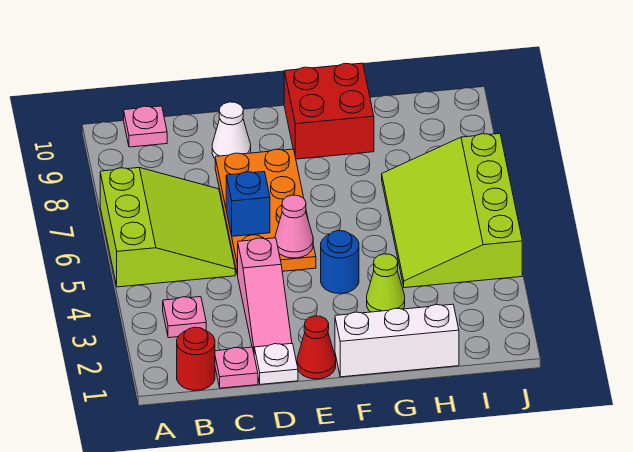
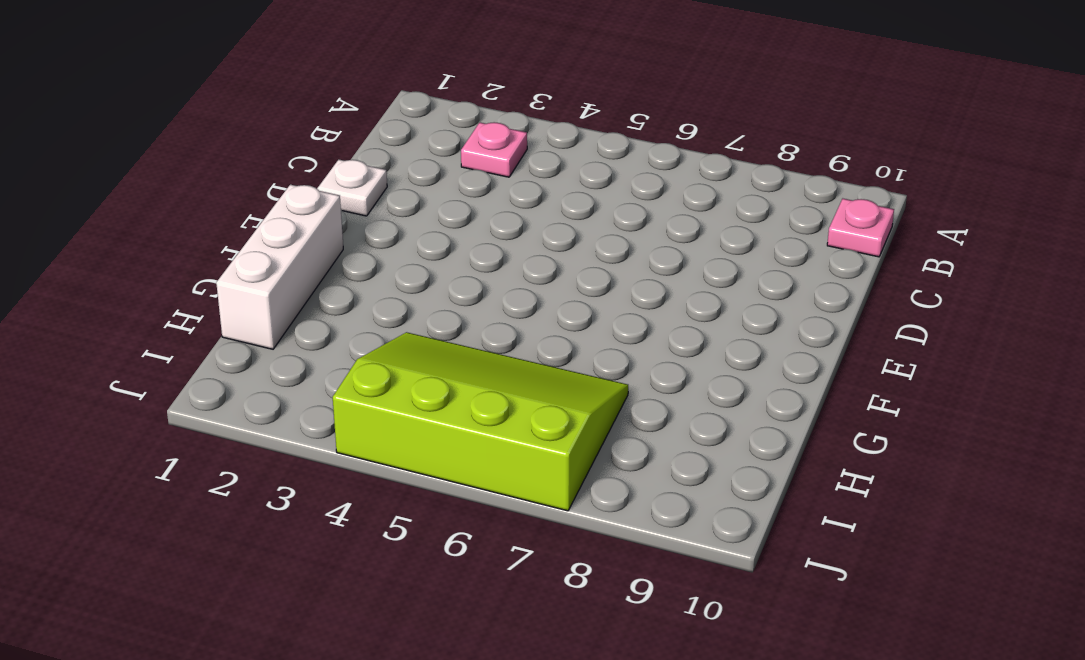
none -> lime 3x3 slope [100,168,235,287]
none -> red 1x1 round brick [177,327,215,390]
none -> pink 1x1 plate [215,347,258,388]

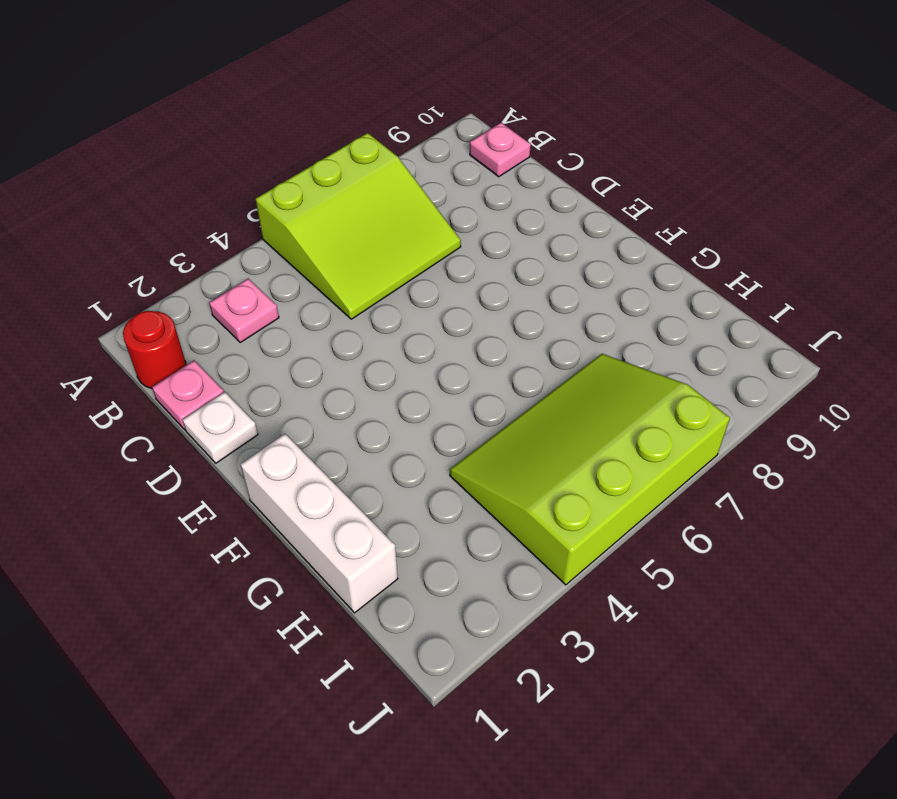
none -> pink 1x3 slope [238,238,292,352]
none -> orange 2x4 plate [215,149,316,275]
none -> white 1x1 cone [212,102,251,158]

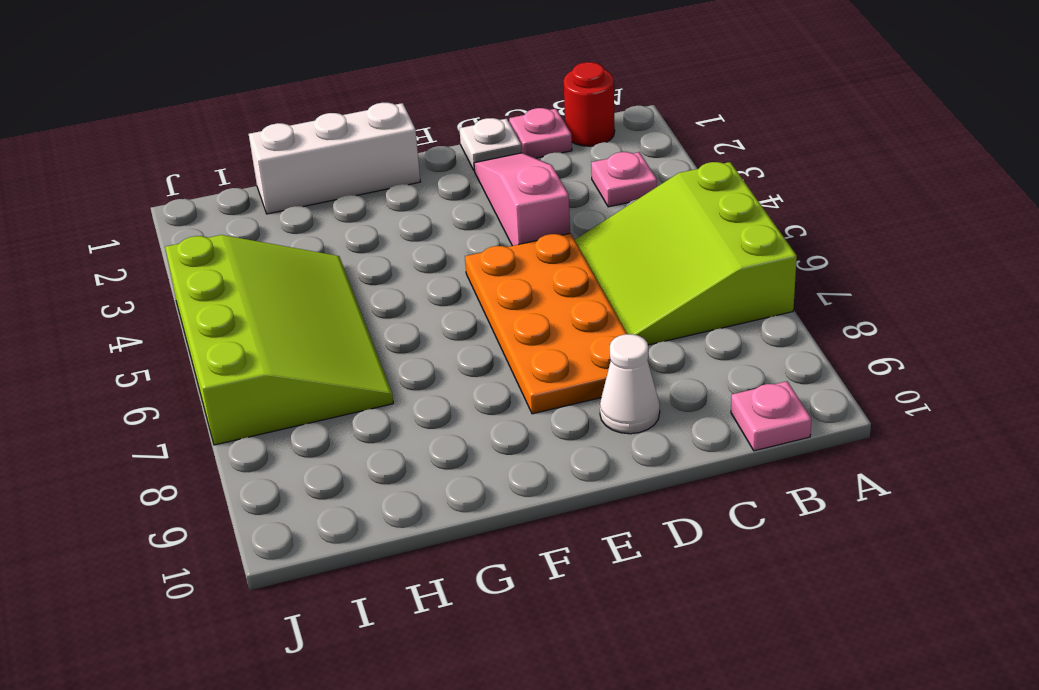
none -> red 1x1 cone [297,316,336,379]
none -> blue 1x1 round brick [321,231,359,293]
none -> red 2x2 brick [284,63,374,159]

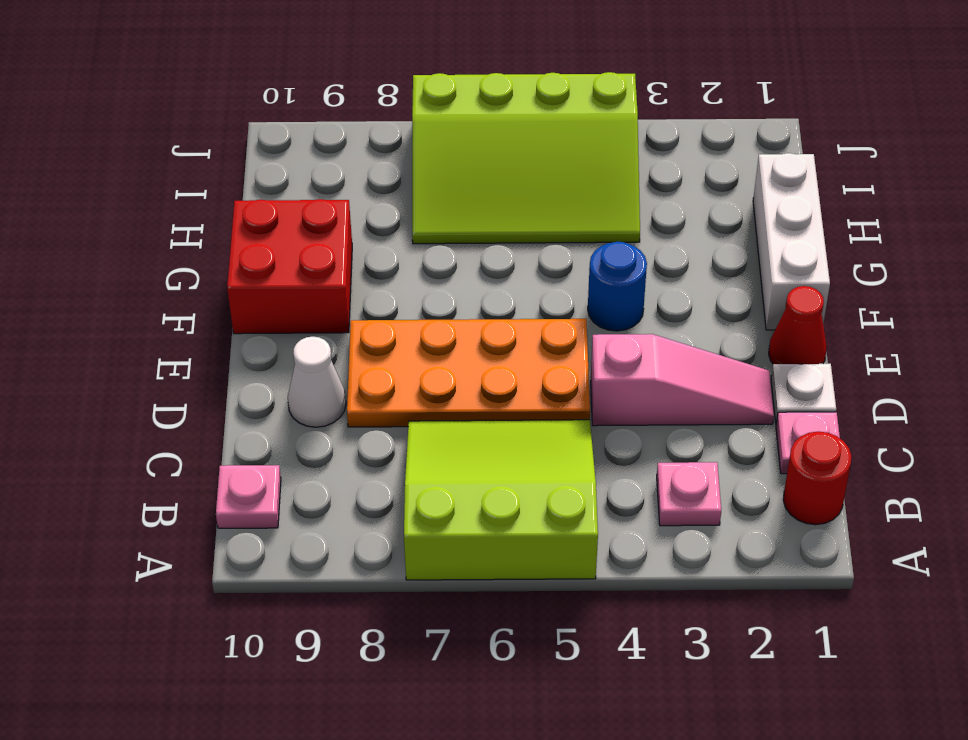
none -> lime 1x1 cone [367,254,405,312]
none -> blue 1x1 brick [226,172,270,236]
none -> pink 1x1 cone [275,195,313,258]

